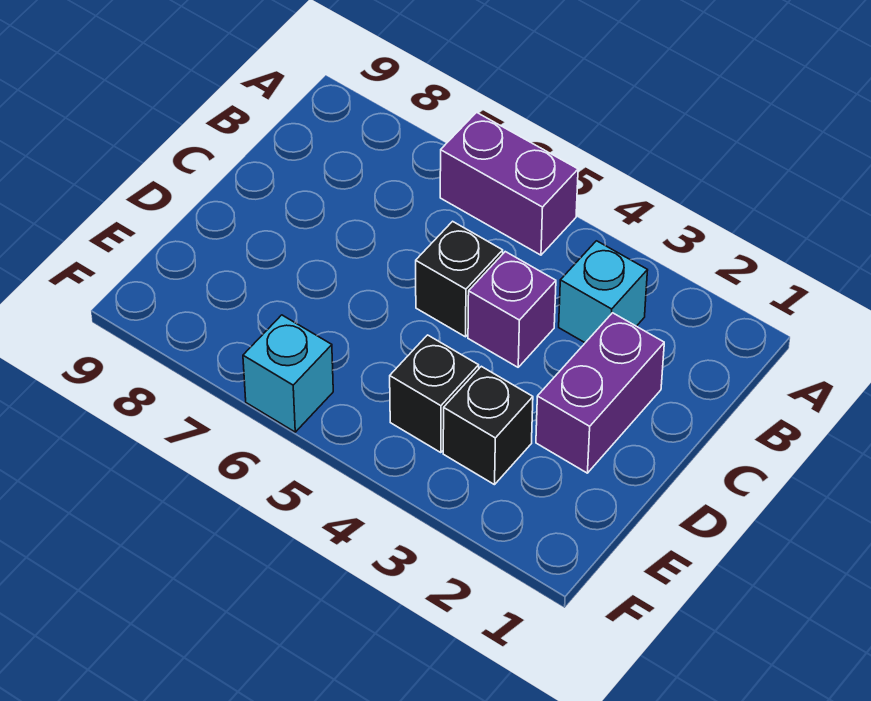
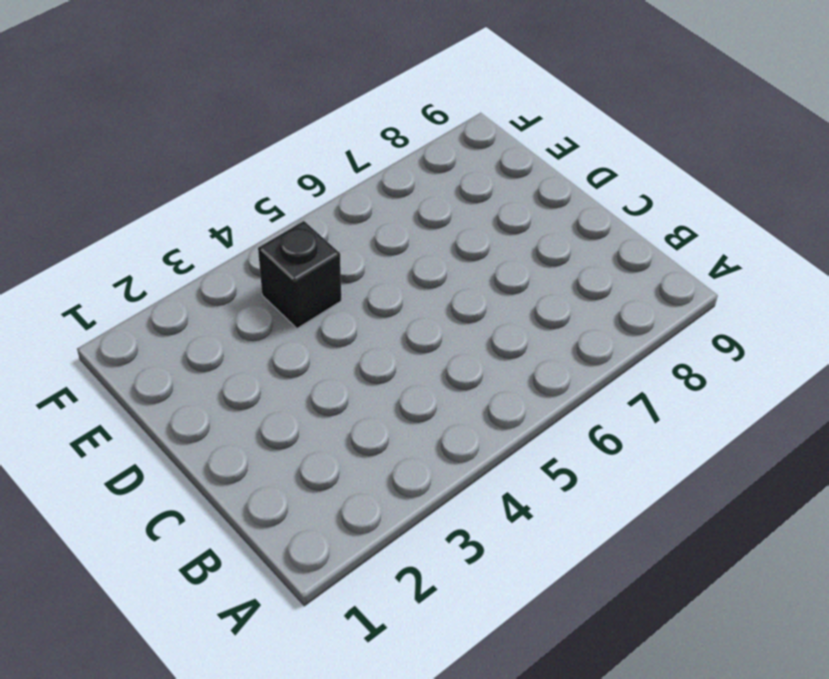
none -> purple 1x2 brick [440,112,578,255]
none -> cyan 1x1 brick [559,241,648,343]

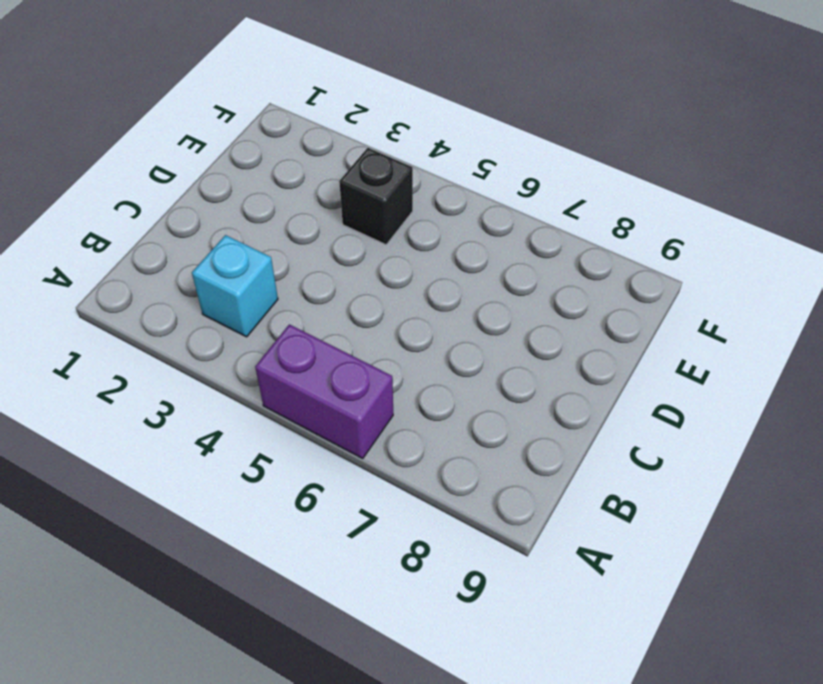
none -> purple 1x2 brick [536,313,664,473]
none -> purple 1x1 brick [468,252,556,367]

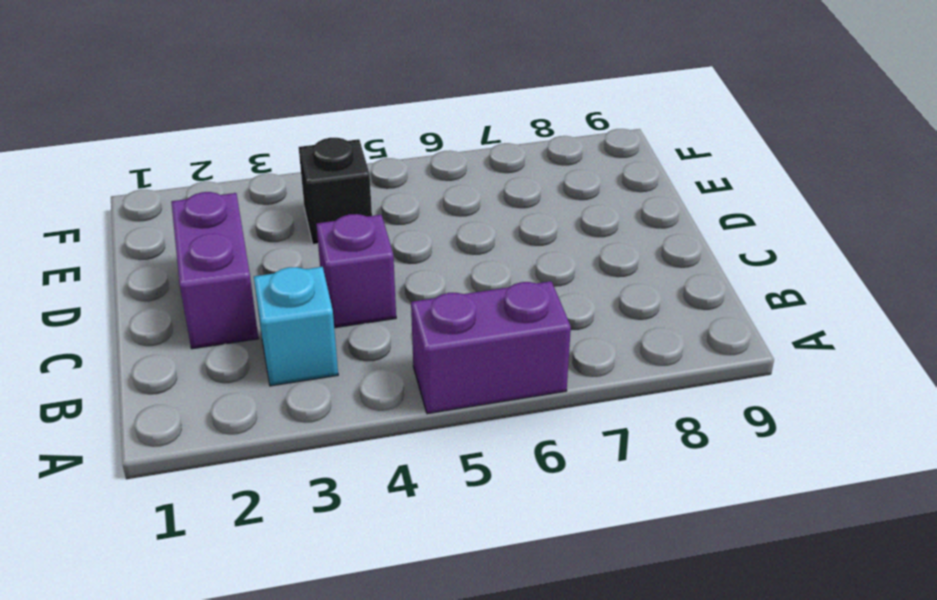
none -> black 1x1 brick [416,221,503,337]
none -> black 1x1 brick [443,366,533,485]

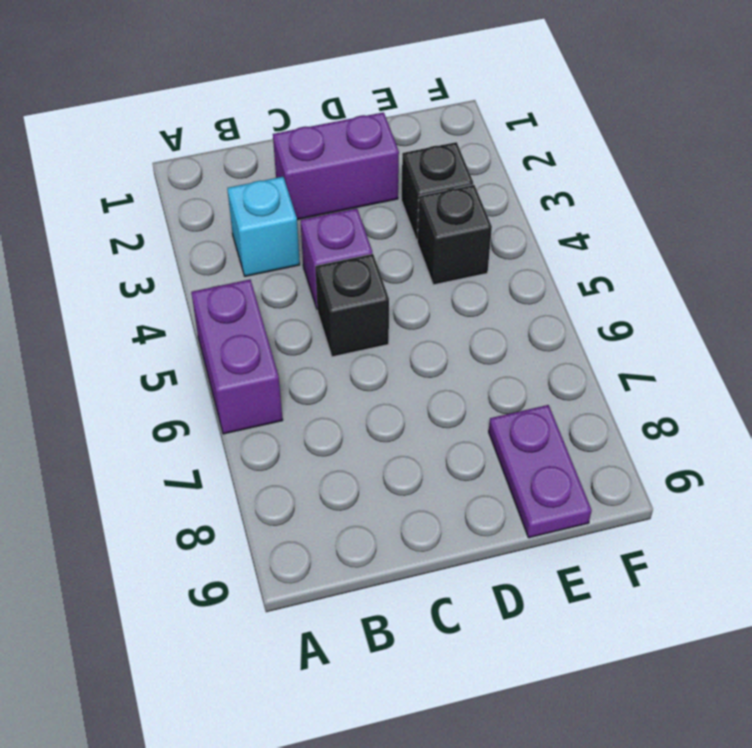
purple 1x2 plate [489,405,592,538] -> none
none -> cyan 1x1 brick [243,315,333,432]

